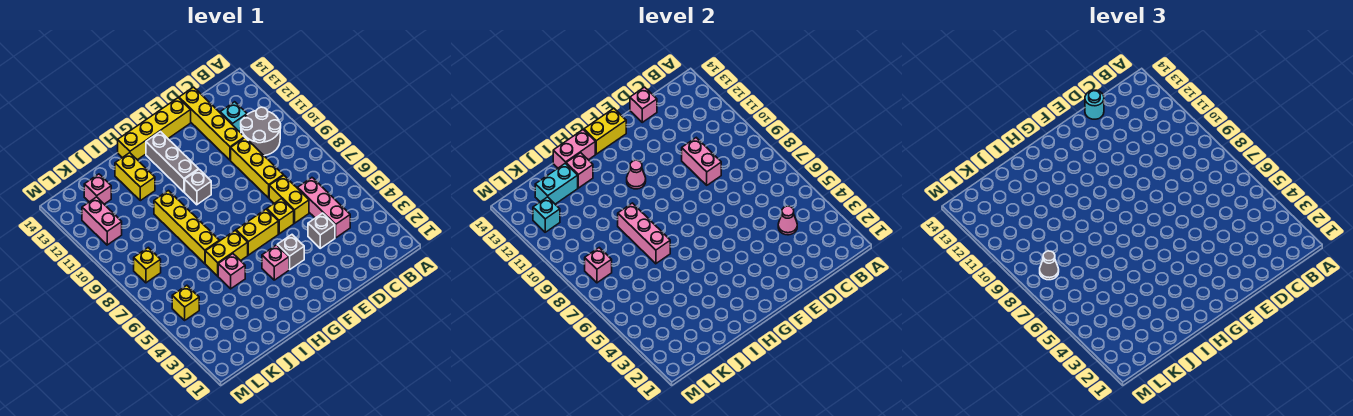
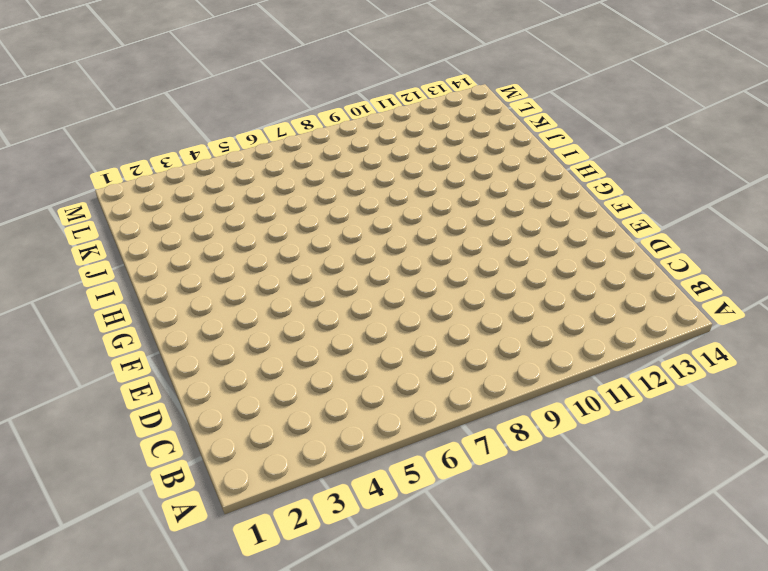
none -> grey 2x2 round brick [241,107,281,156]
none -> pink 1x3 brick [298,178,350,238]
none -> cyan 1x1 brick [220,102,247,132]
none -> grey 1x1 brick [308,213,335,248]

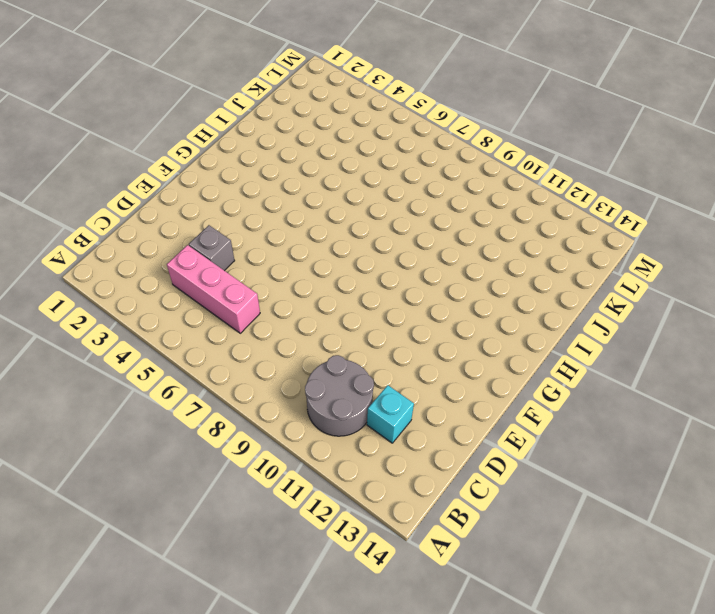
none -> yellow 1x2 brick [269,175,309,223]
none -> yellow 1x3 brick [231,138,283,198]
none -> yellow 1x4 brick [179,87,245,160]
none -> yellow 1x1 brick [267,199,294,234]

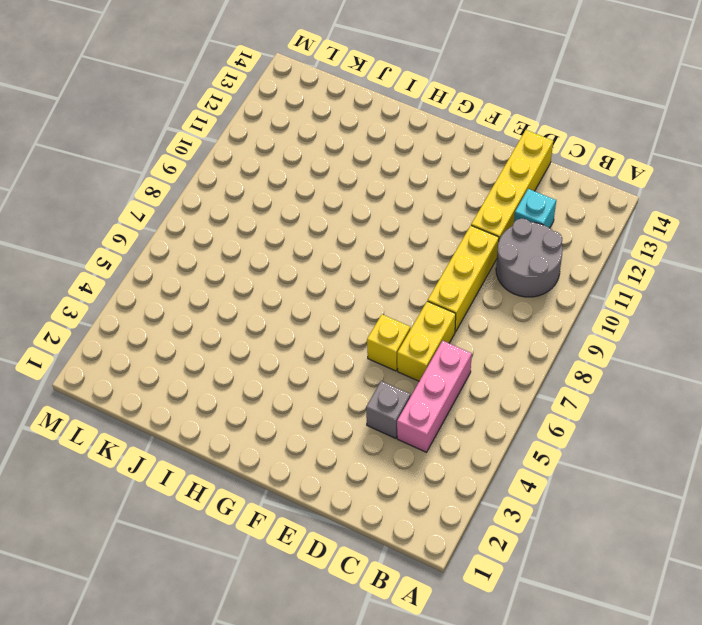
none -> yellow 1x4 brick [118,98,191,160]
none -> grey 1x1 brick [277,235,304,269]
none -> yellow 1x2 brick [236,209,278,255]
none -> pink 1x1 brick [262,245,289,280]

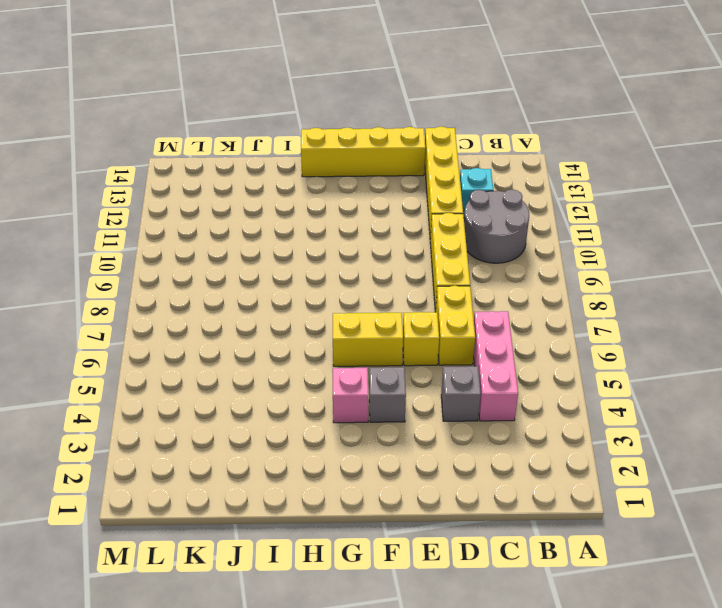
none -> grey 1x1 brick [185,170,211,205]
none -> grey 1x3 brick [146,132,199,192]
none -> yellow 1x2 brick [205,230,248,276]
none -> pink 1x1 brick [218,254,245,289]

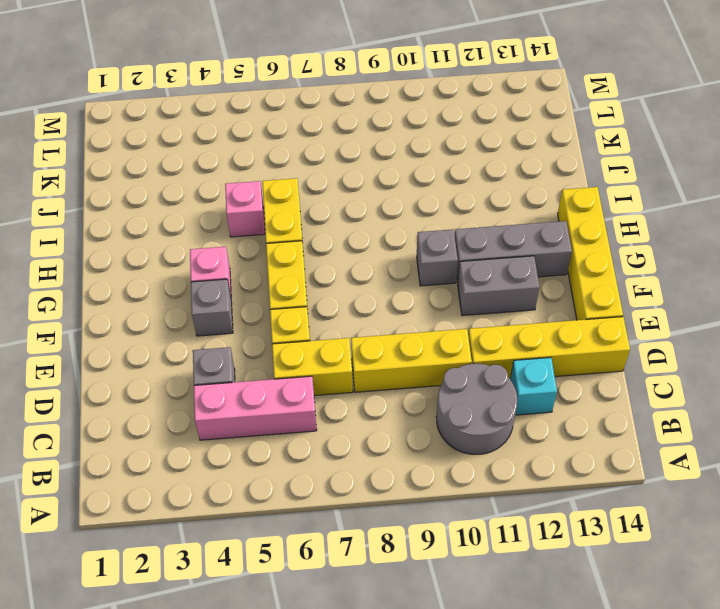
grey 1x2 brick [458,256,539,316] -> none
none -> yellow 1x4 brick [154,191,219,264]
none -> yellow 1x2 brick [115,153,155,201]
none -> pink 1x1 brick [84,174,111,204]
none -> yellow 1x1 brick [172,285,199,320]

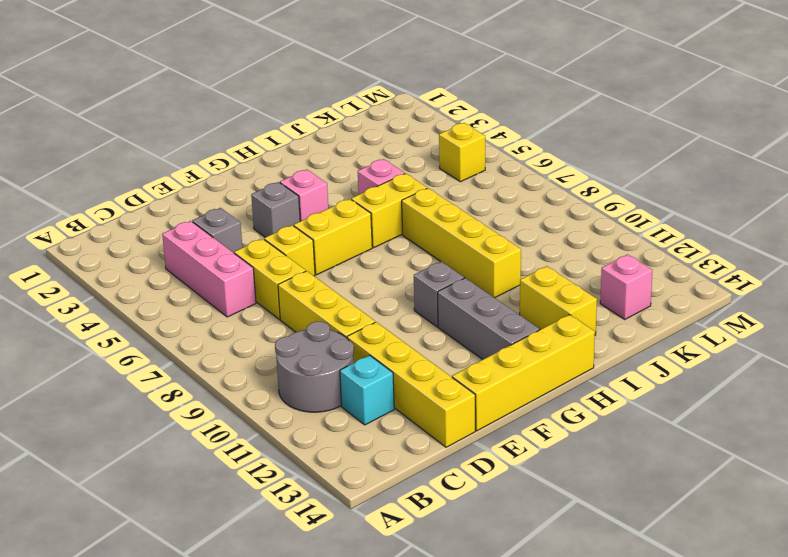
none -> yellow 1x1 brick [134,248,161,283]
none -> pink 1x2 brick [82,197,122,245]
none -> pink 1x1 cone [778,206,797,235]
none -> pink 1x2 brick [682,138,721,185]

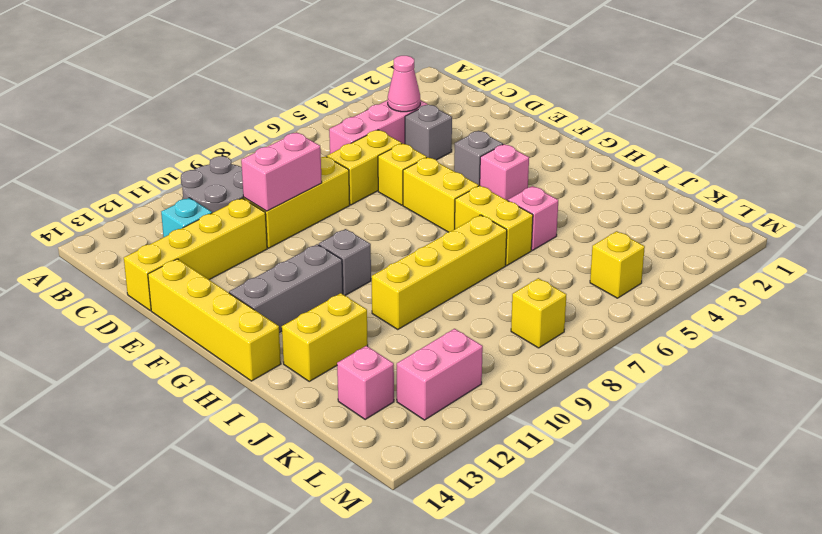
none -> pink 1x1 brick [630,87,657,122]
none -> yellow 1x2 brick [584,108,626,154]
none -> pink 1x1 cone [627,160,646,189]
none -> pink 1x2 brick [553,130,595,168]

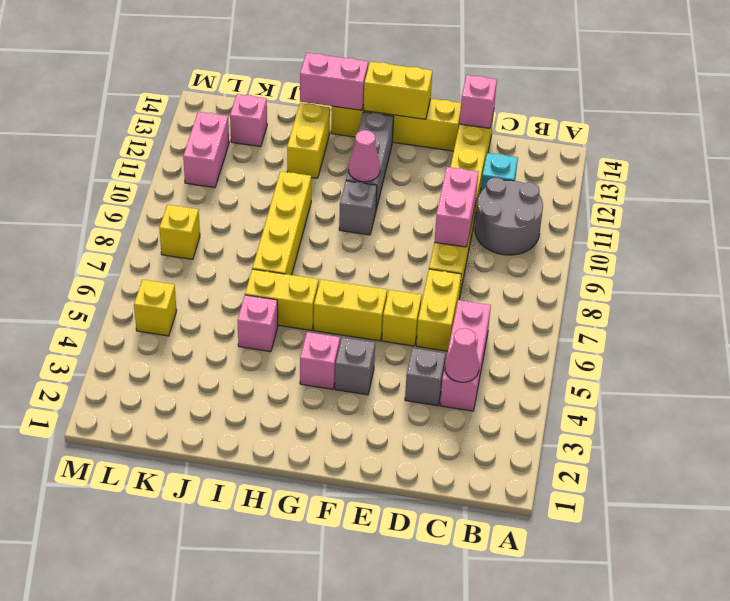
none -> pink 1x3 brick [618,203,670,264]
none -> pink 1x1 brick [566,153,593,188]
none -> cyan 1x2 brick [535,163,578,204]
none -> pink 1x1 brick [585,248,612,283]

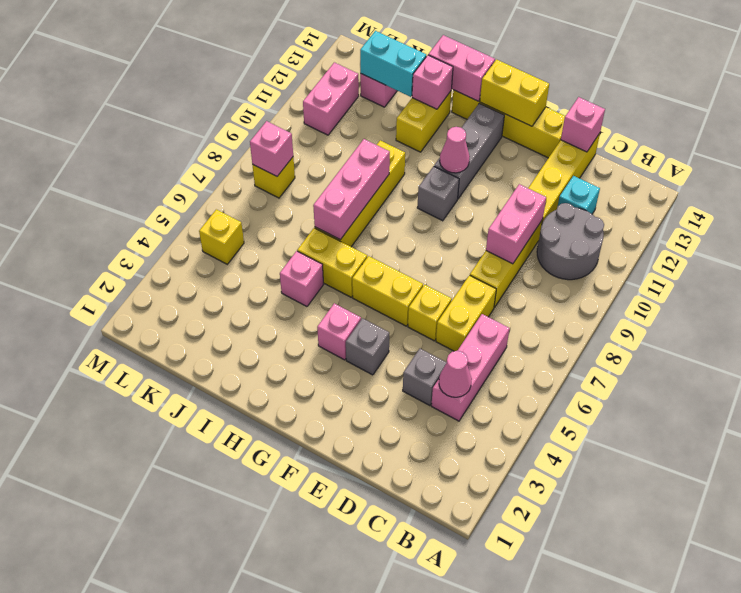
none -> cyan 1x1 brick [533,197,560,232]
none -> cyan 1x1 round brick [1085,90,1104,119]
none -> grey 1x1 cone [1040,251,1059,280]

